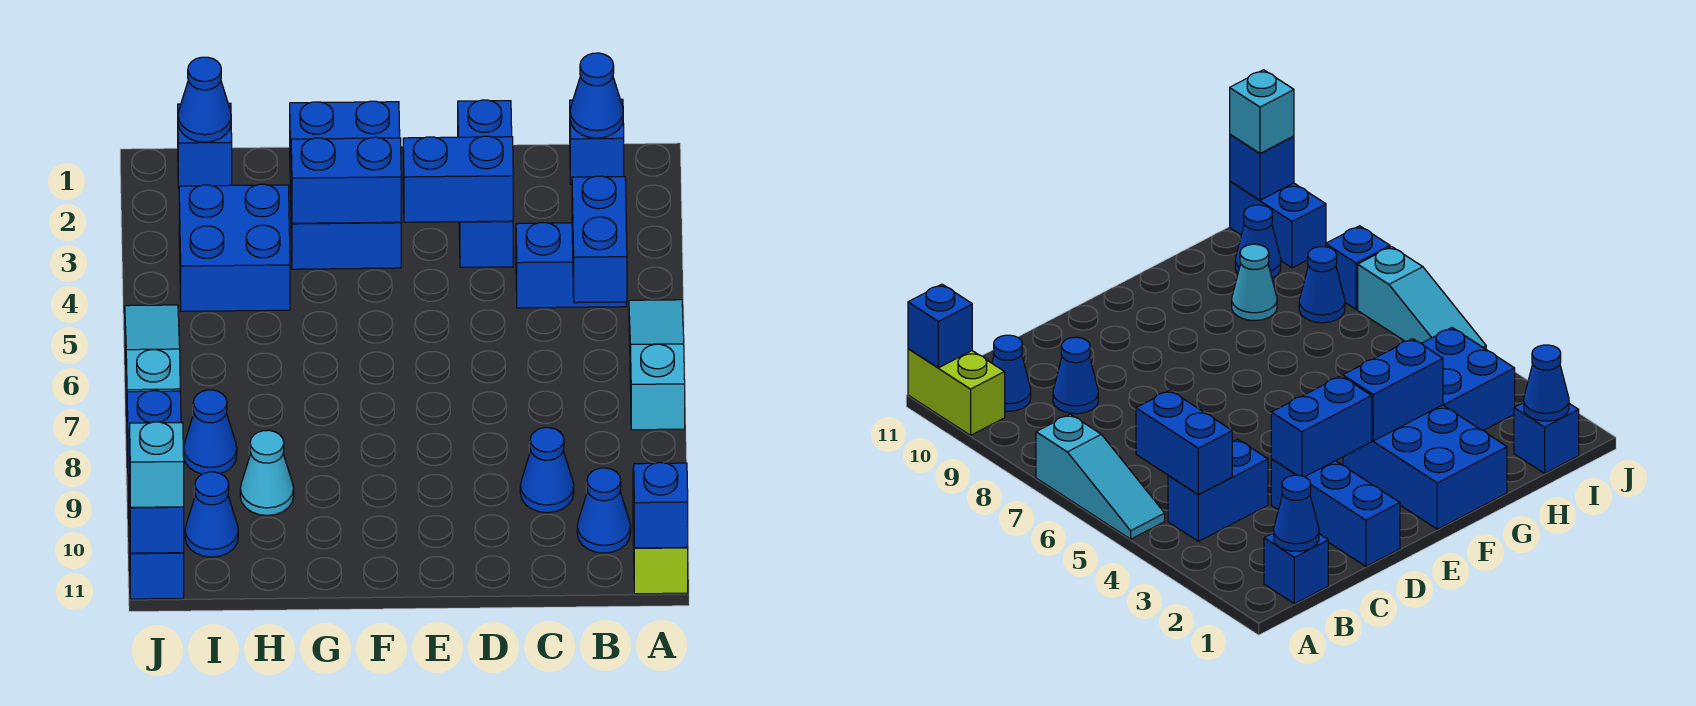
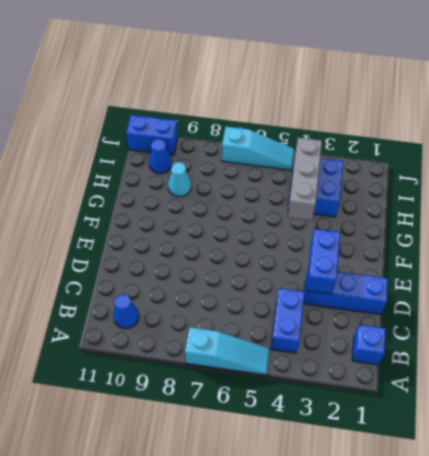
grey 1x3 brick [288,138,322,220] -> none
none -> lime 1x2 brick [633,468,688,594]
none -> blue 1x1 cone [520,428,574,513]
none -> blue 2x3 brick [290,101,401,269]

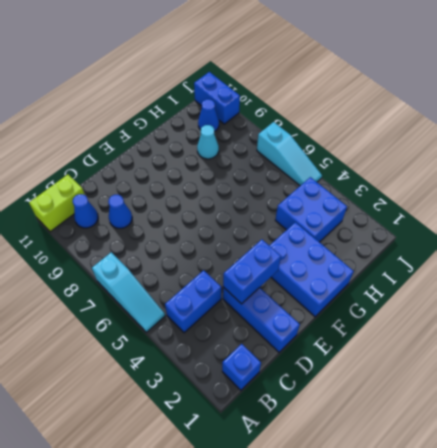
lime 1x2 brick [29,175,85,232] -> lime 1x2 brick turned to [633,468,688,594]
none -> blue 1x1 brick [178,103,232,188]
none -> blue 1x1 cone [184,390,237,474]
none -> blue 1x1 brick [127,391,181,476]

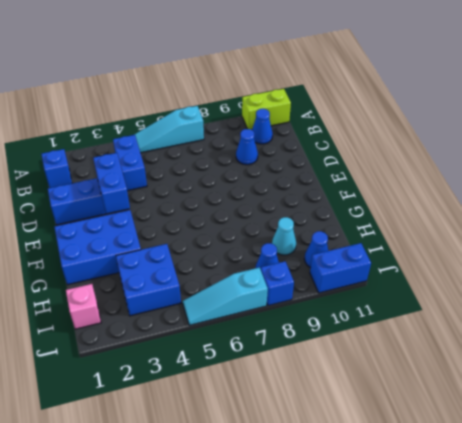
pink 1x1 brick [66,284,101,329] -> blue 1x1 brick [178,103,232,188]
none -> blue 1x1 brick [634,463,688,548]
none -> blue 1x1 cone [570,53,623,138]
none -> blue 1x2 brick [572,176,627,303]

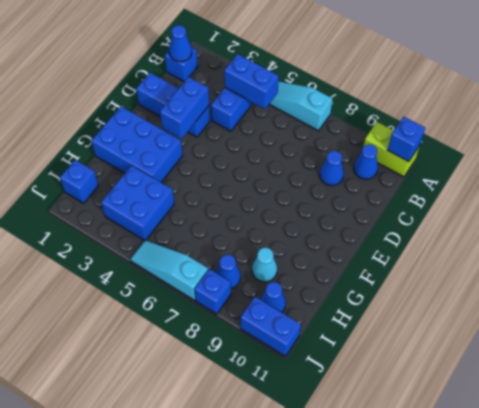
none -> blue 1x2 brick [291,137,401,223]
none -> blue 1x1 cone [178,57,231,142]
none -> blue 1x1 brick [130,507,184,553]

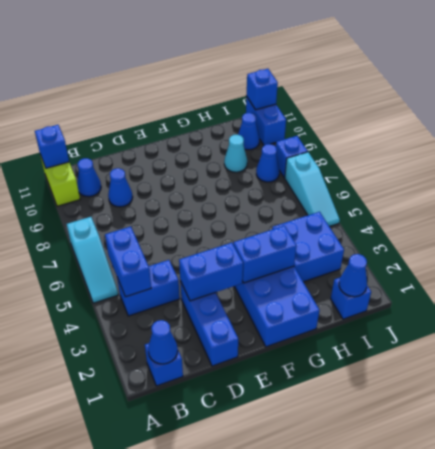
none -> cyan 1x1 brick [130,422,184,507]

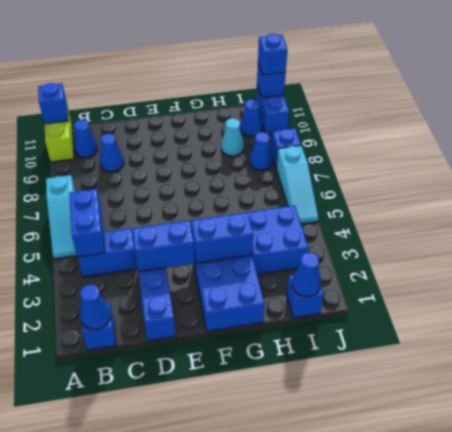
blue 1x1 brick [258,34,287,75] -> cyan 1x1 brick [130,422,184,507]

